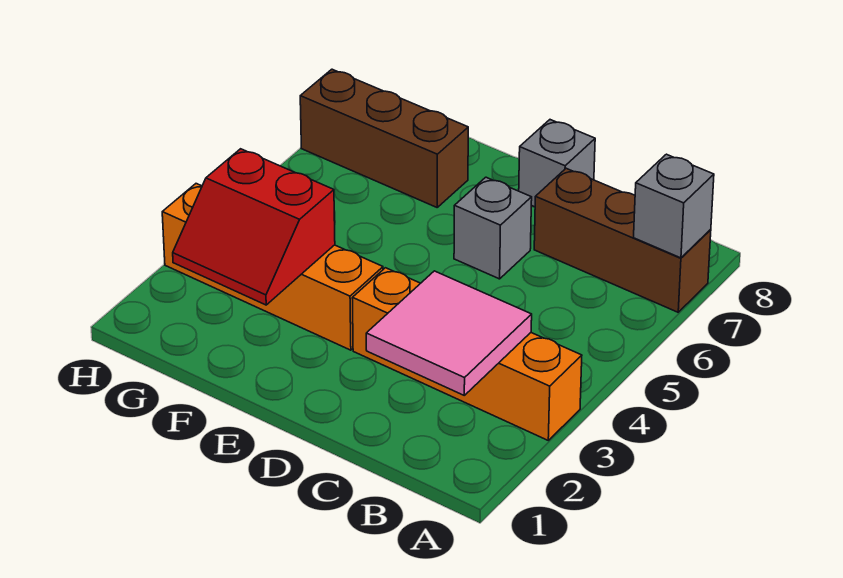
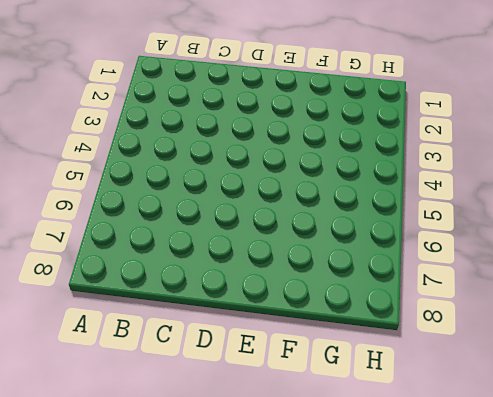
none -> orange 1x4 brick [352,268,582,440]
none -> brown 1x3 brick [534,168,711,312]

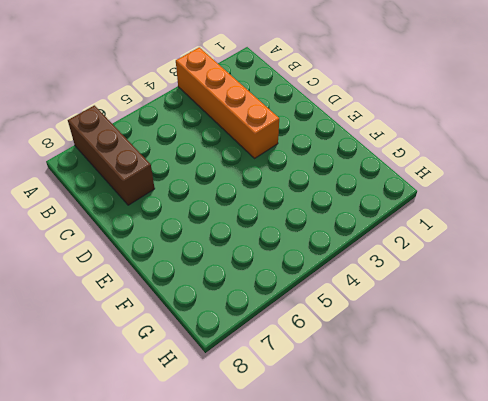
none -> grey 1x1 brick [454,177,532,279]
none -> grey 1x1 brick [519,120,595,207]

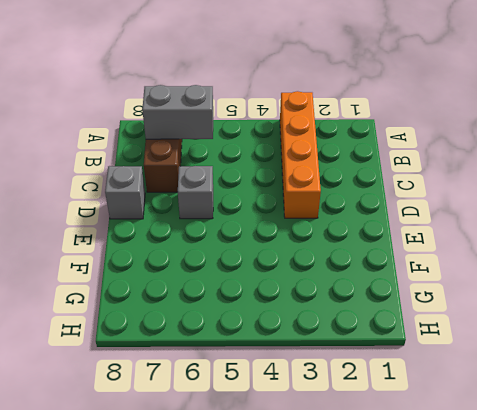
grey 1x2 brick [142,85,213,139] -> none
none -> orange 1x4 brick [162,184,383,350]
none -> brown 1x3 brick [300,69,468,207]

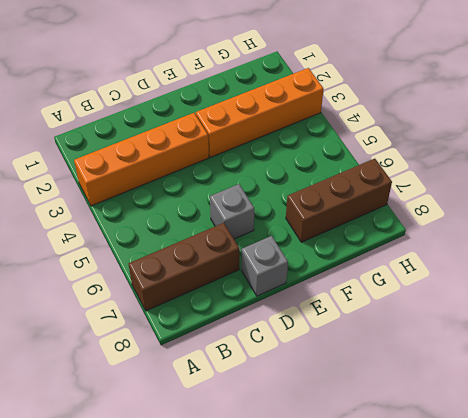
none -> grey 1x1 brick [634,154,714,258]
none -> pink 2x2 tile [366,271,532,395]

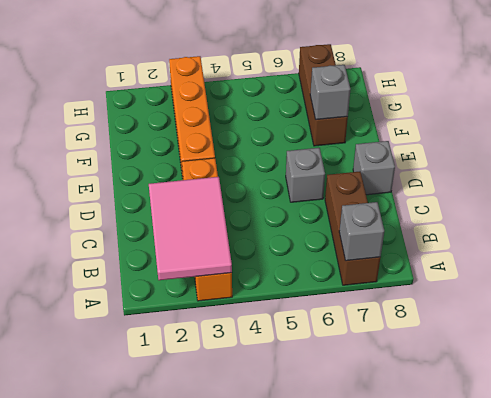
pink 2x3 tile [149,177,232,280] -> pink 2x2 tile [366,271,532,395]
grey 1x1 brick [310,65,351,120] -> none
none -> red 2x2 slope [173,149,335,305]

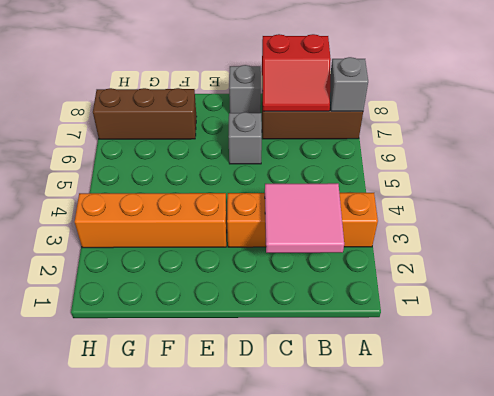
red 2x2 slope [262,34,331,111] -> red 2x2 slope moved to [173,149,335,305]

